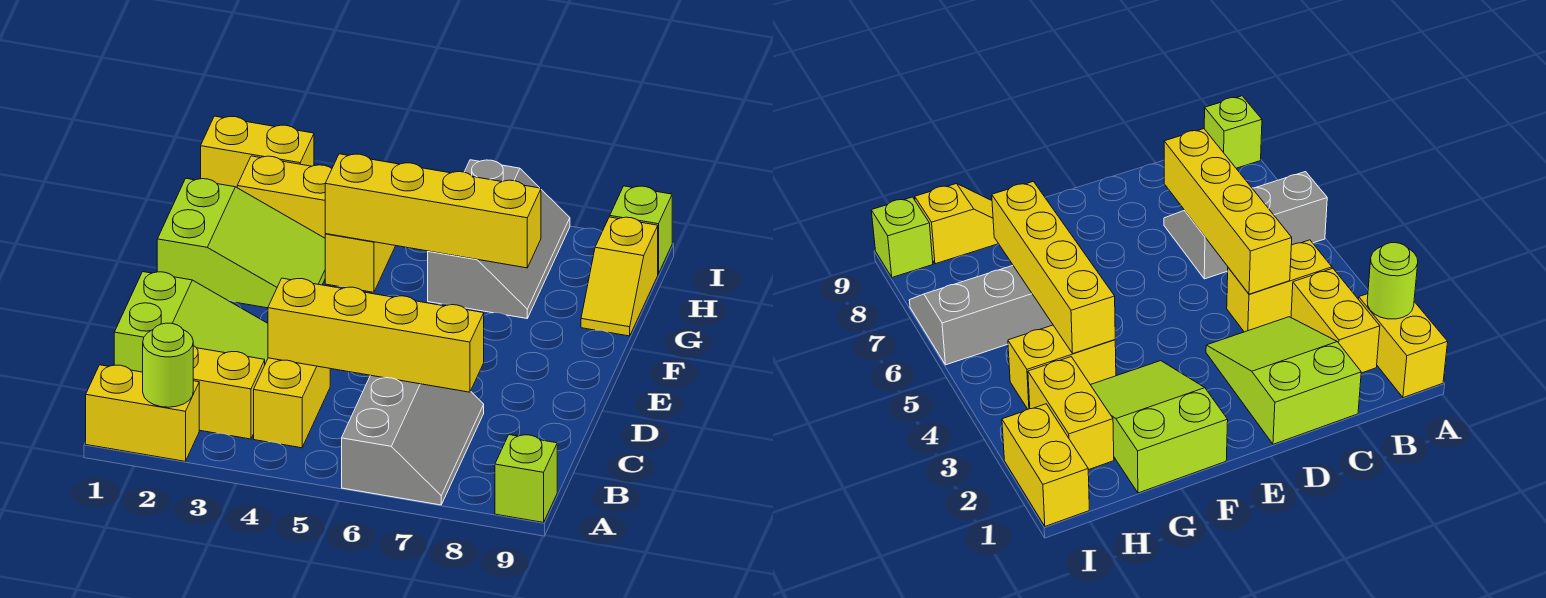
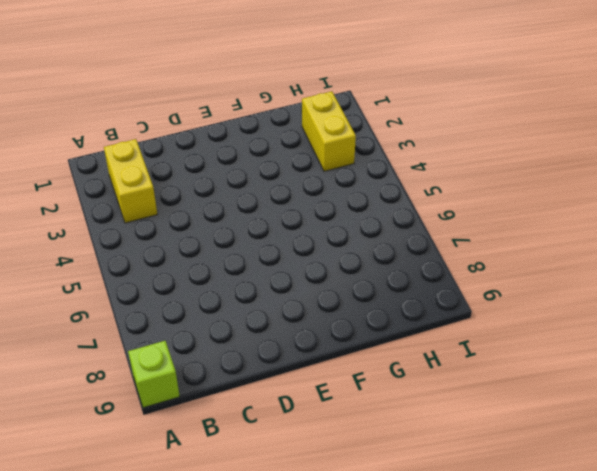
none -> yellow 1x2 brick [86,365,199,461]
none -> grey 2x3 slope [342,375,484,505]
none -> yellow 1x2 brick [254,358,330,448]

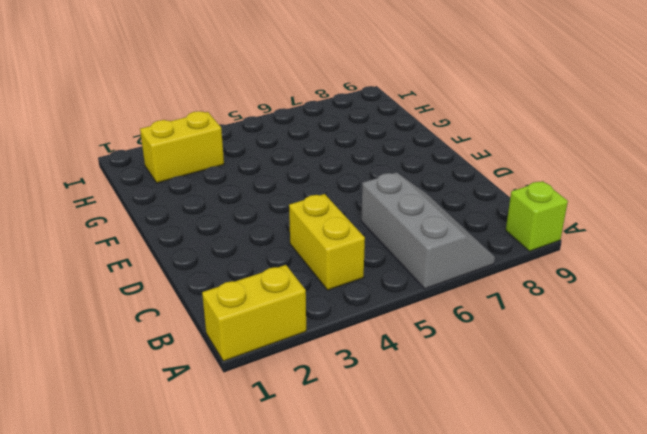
none -> yellow 1x2 brick [193,346,265,439]
none -> lime 2x3 slope [114,272,268,372]
none -> lime 2x3 slope [157,178,325,308]

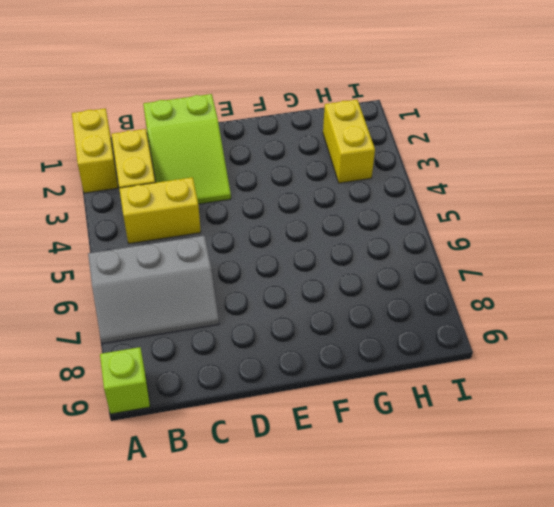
none -> lime 2x3 slope [157,178,325,308]
none -> yellow 1x2 brick [325,234,395,292]
none -> grey 2x3 slope [428,160,570,318]

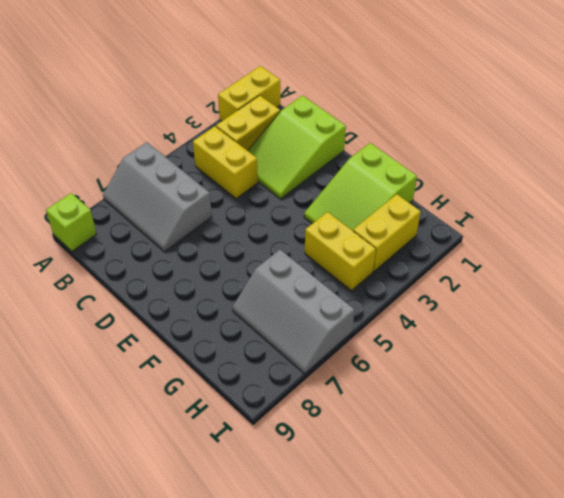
none -> yellow 1x2 slope [581,217,658,336]
none -> yellow 1x2 brick [201,116,314,187]
none -> lime 1x1 brick [610,186,672,274]

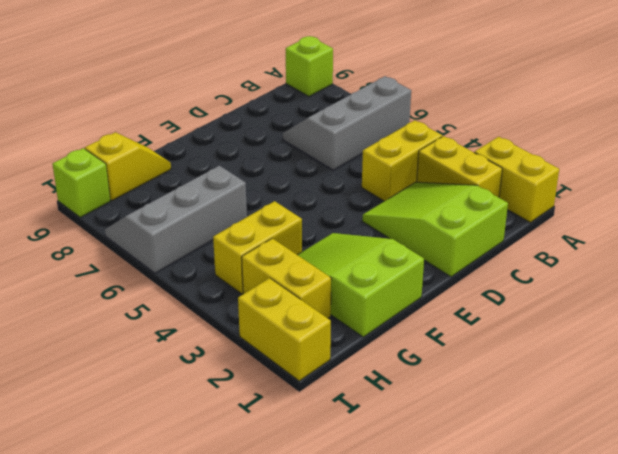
none -> lime 1x1 round brick [143,323,193,407]
none -> yellow 1x4 brick [268,278,484,392]
none -> yellow 1x4 brick [325,154,541,268]

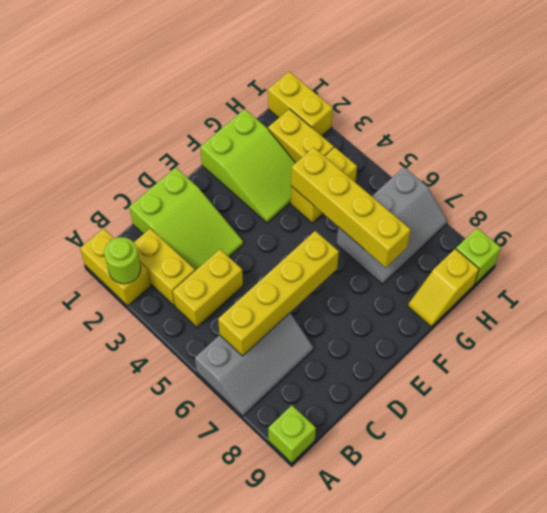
yellow 1x4 brick [218,231,339,356] -> yellow 1x4 brick turned to [268,278,484,392]

